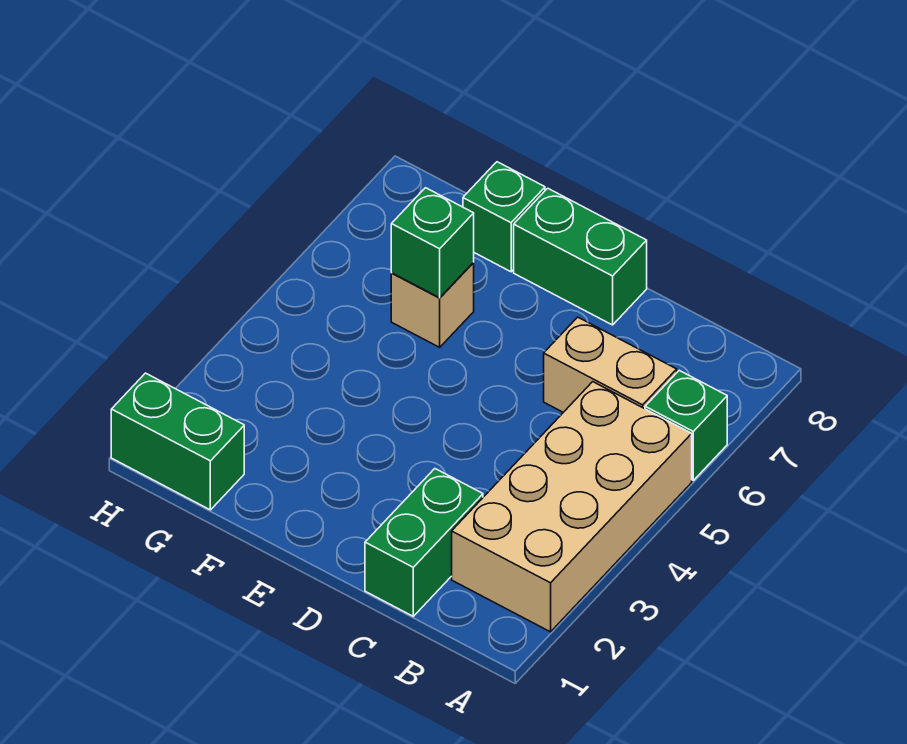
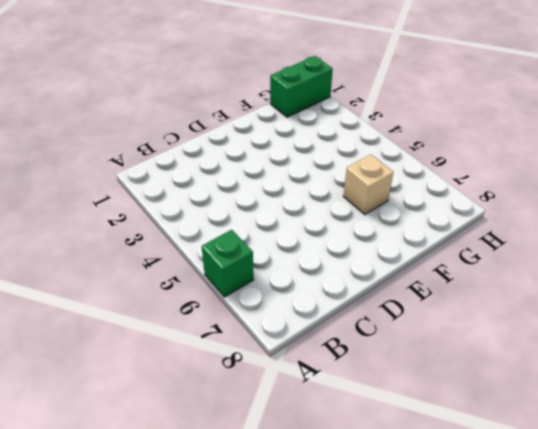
none -> tan 2x4 brick [452,382,692,632]
none -> tan 1x2 brick [544,317,677,412]

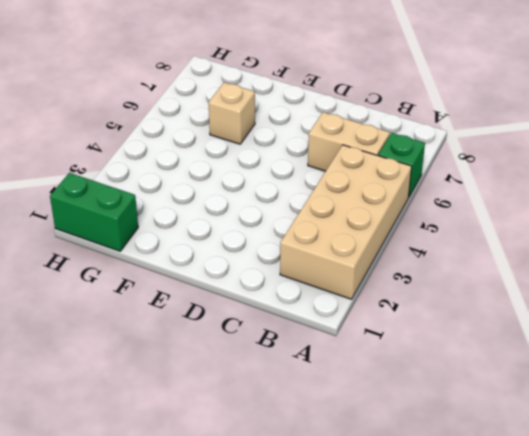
none -> green 1x2 brick [365,469,483,616]
none -> green 1x2 brick [514,188,647,325]

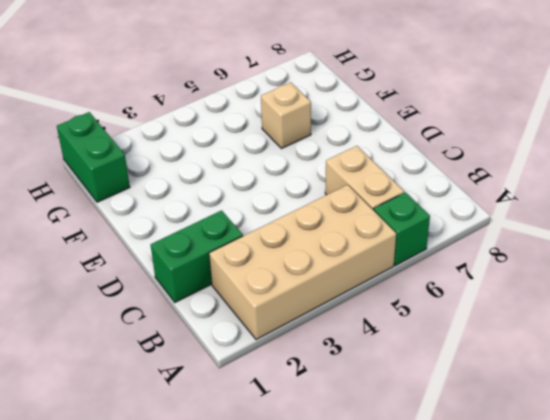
none -> green 1x2 brick [514,188,647,325]
none -> green 1x1 brick [463,162,545,272]

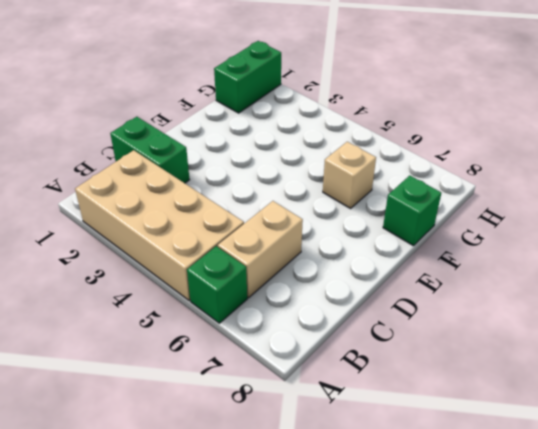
none -> green 1x2 brick [514,188,647,325]
none -> green 1x1 brick [391,188,474,298]

